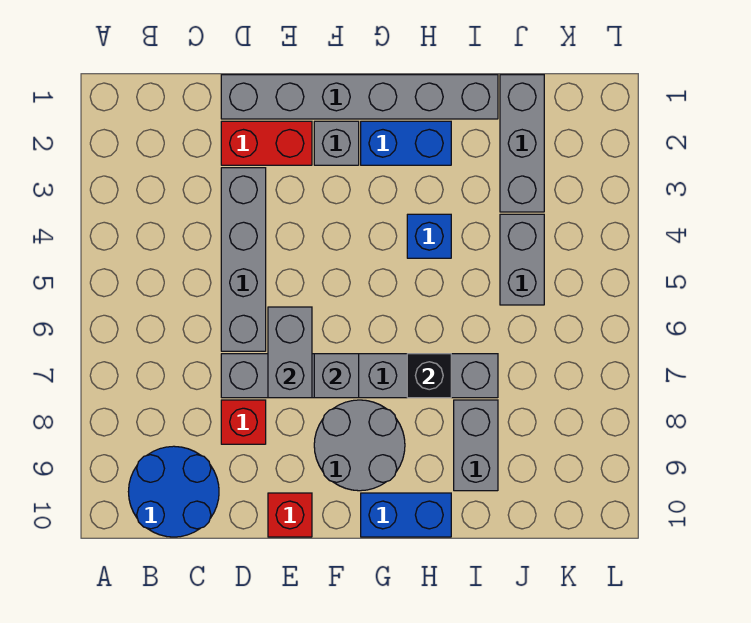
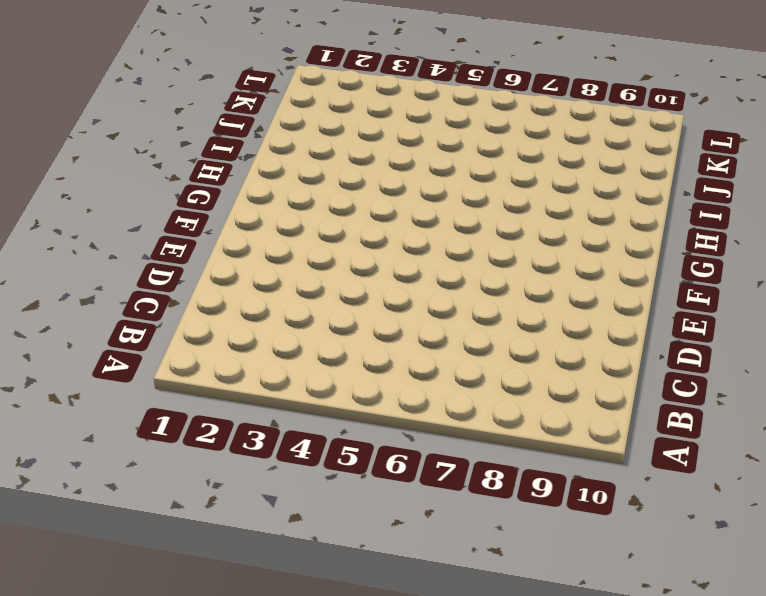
none -> blue 2x2 round brick [128,446,219,537]
none -> grey 1x6 brick [221,75,498,119]
none -> red 1x2 brick [221,121,312,165]

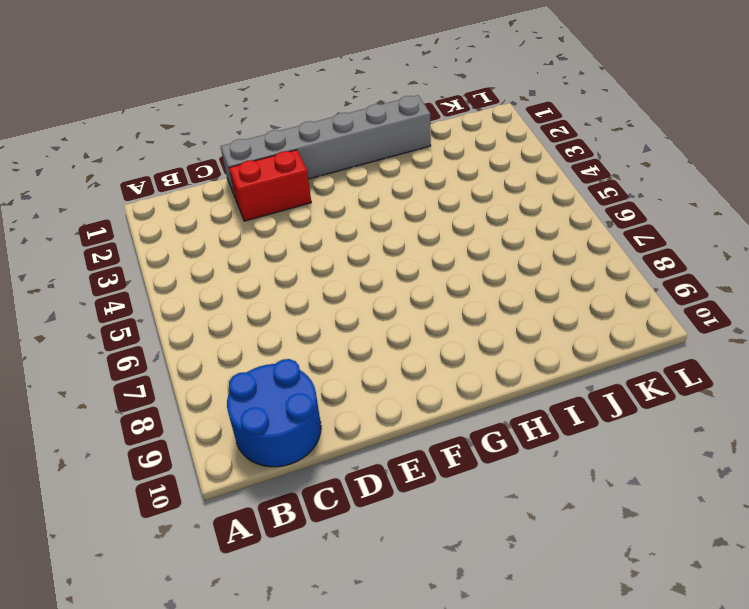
none -> grey 1x4 brick [221,168,266,351]
none -> grey 1x6 brick [221,354,498,398]
none -> red 1x1 brick [221,400,266,444]

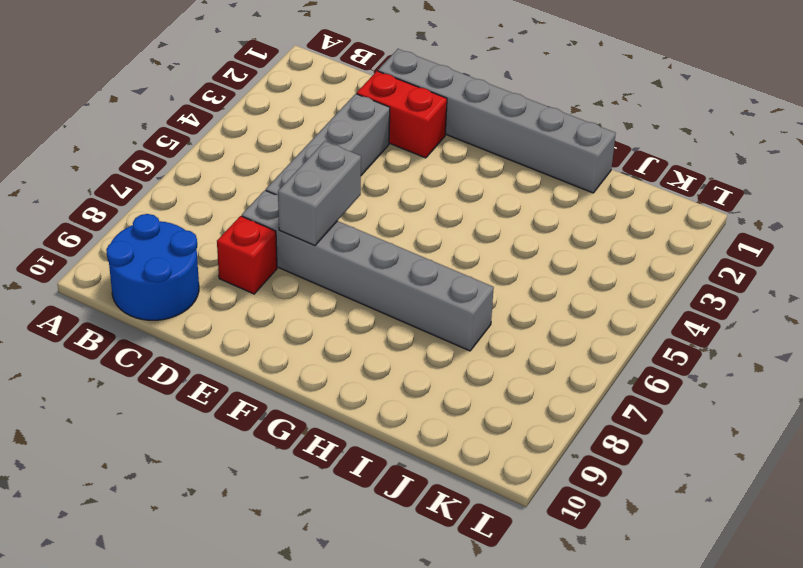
none -> red 1x1 brick [268,493,312,537]
none -> grey 1x1 brick [314,121,359,165]
none -> grey 2x2 round brick [314,400,405,491]

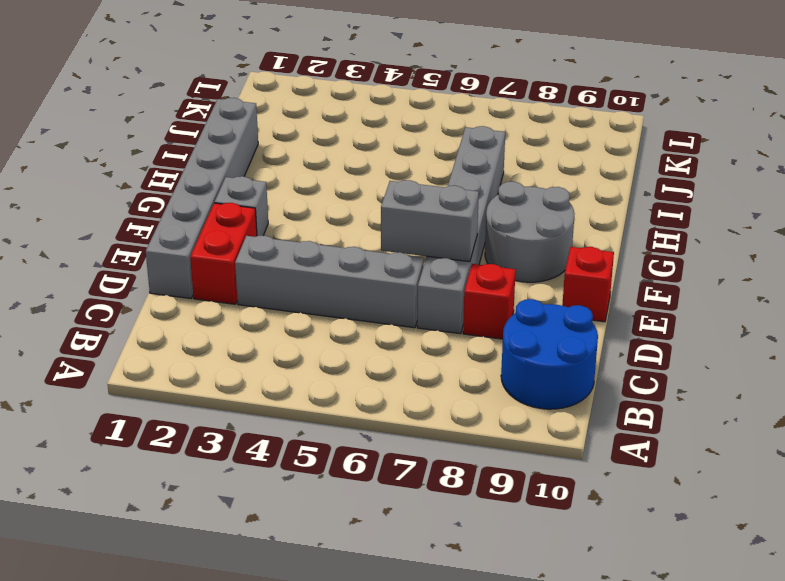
none -> blue 1x2 brick [361,121,451,165]
none -> blue 1x2 brick [361,493,451,537]
none -> blue 1x1 brick [407,214,451,258]

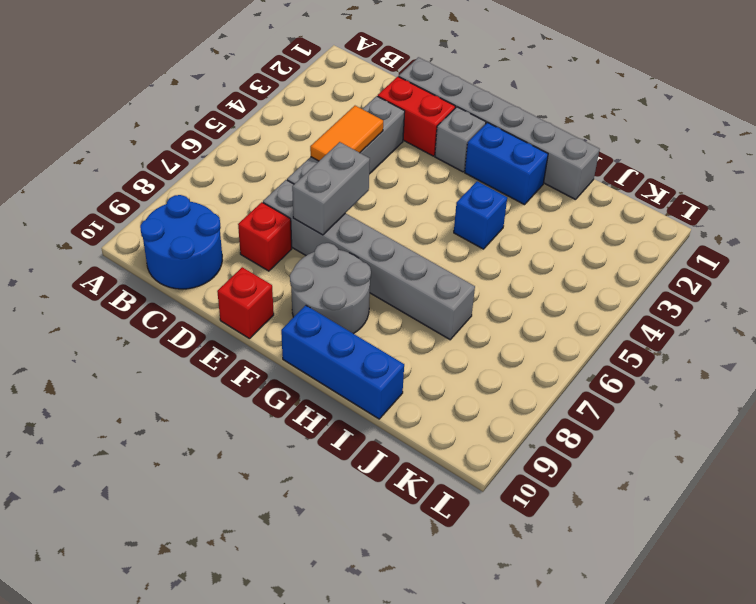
orange 1x2 tile [310,106,383,161] -> none
blue 1x3 brick [281,305,404,419] -> blue 1x2 brick [361,493,451,537]
none -> grey 1x2 brick [454,400,498,491]
none -> grey 1x3 brick [500,75,544,212]
none -> grey 1x2 brick [500,214,544,305]

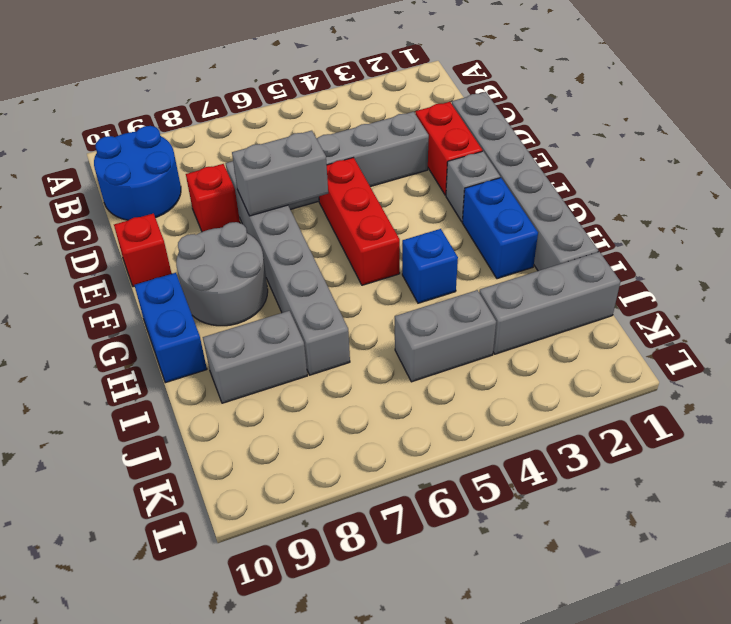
red 1x3 brick [319,158,400,285] -> none
none -> grey 1x1 brick [314,354,359,398]
none -> black 1x1 brick [407,354,451,398]

